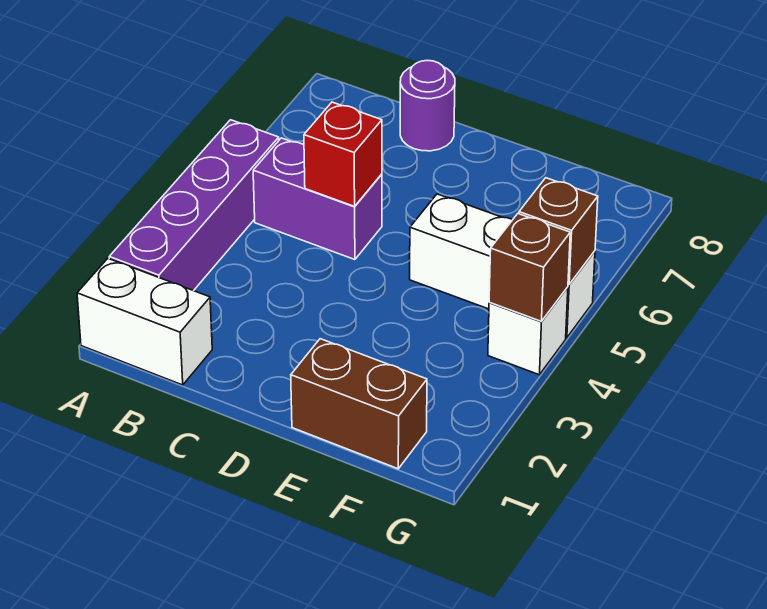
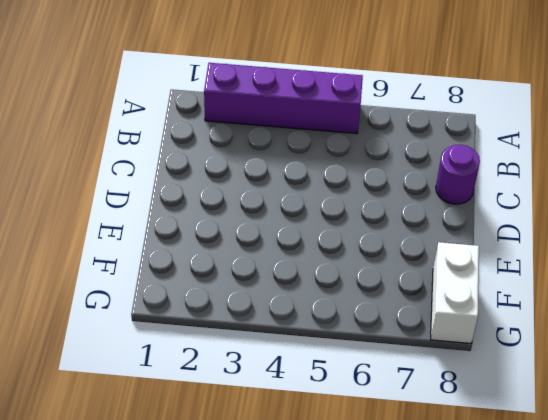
white 1x2 brick [431,242,479,343] -> white 1x2 brick moved to [77,259,212,385]
none -> purple 1x2 brick [253,138,382,260]
none -> brown 1x2 brick [291,339,427,469]

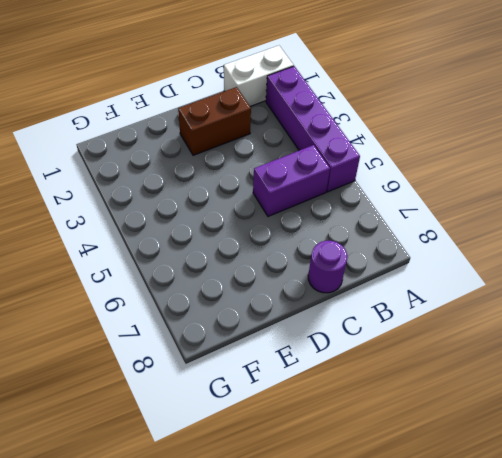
brown 1x2 brick [178,87,251,155] -> brown 1x2 brick moved to [291,339,427,469]
none -> white 1x3 brick [410,194,595,338]
none -> white 1x1 brick [488,287,568,375]

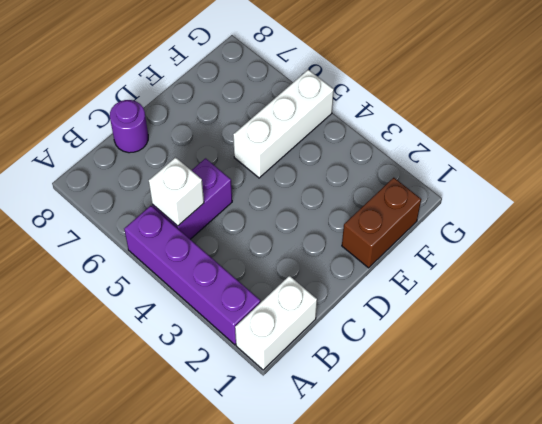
white 1x1 brick [149,157,204,226] -> white 1x1 brick moved to [488,287,568,375]
none -> red 1x1 brick [304,102,382,206]
none -> brown 1x1 brick [489,214,570,321]

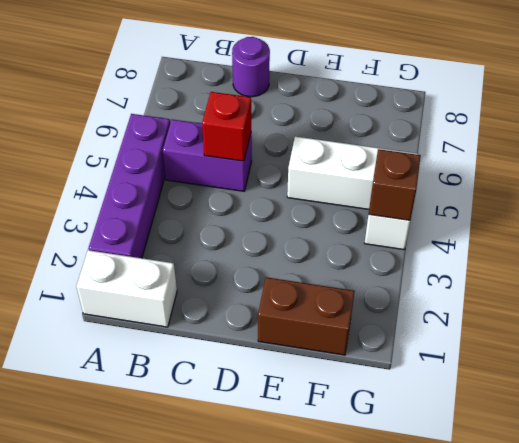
none -> brown 1x1 brick [519,178,598,284]

